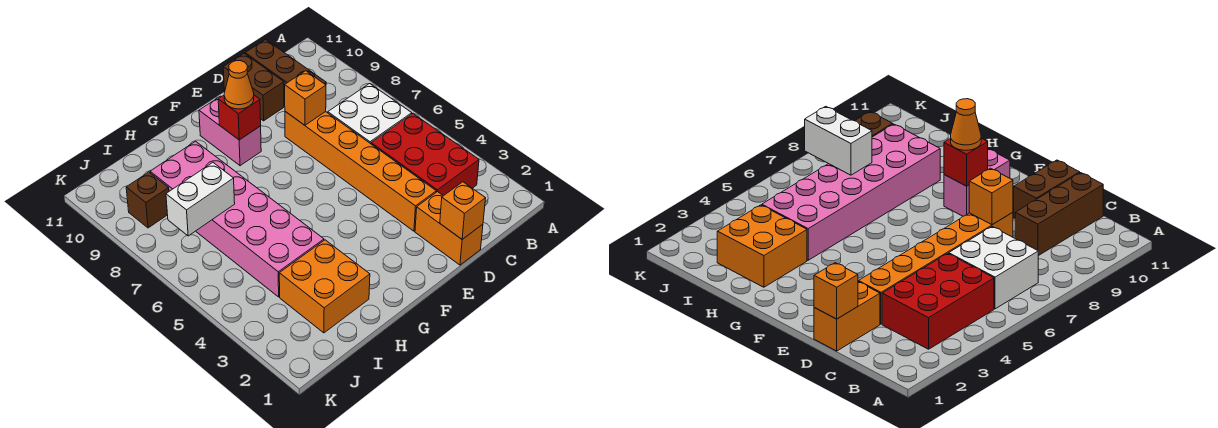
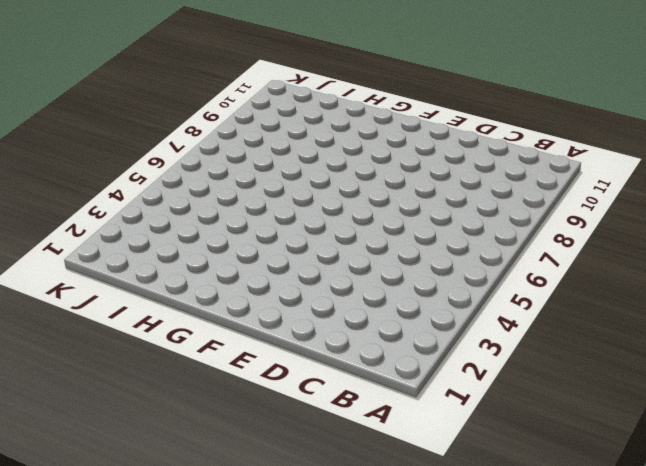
none -> red 2x3 brick [371,114,479,196]
none -> white 2x2 brick [328,84,412,144]
none -> brown 1x3 brick [245,40,326,106]

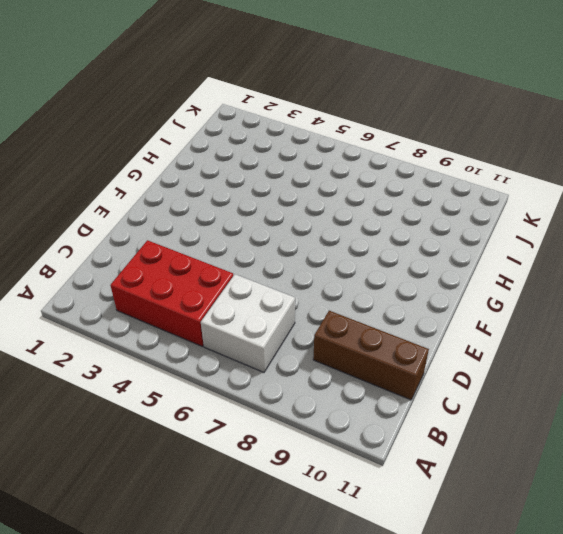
none -> orange 1x2 brick [415,192,483,265]
none -> orange 1x6 brick [285,111,436,231]
none -> brown 1x2 brick [223,54,284,121]

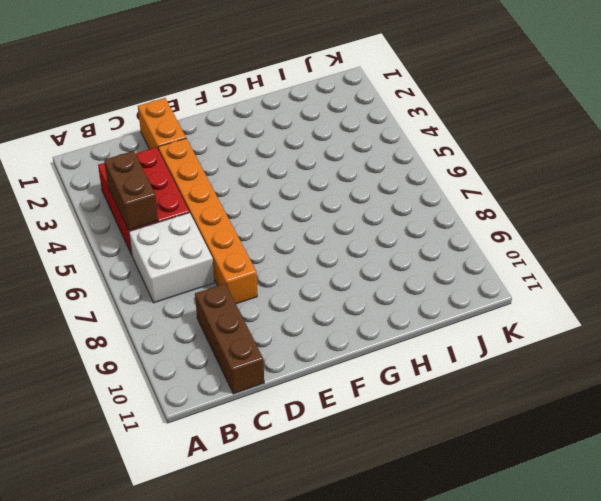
brown 1x2 brick [104,151,158,230] -> brown 1x2 brick moved to [223,54,284,121]
none -> pink 1x2 brick [199,96,261,166]
none -> orange 2x2 brick [279,240,370,333]
none -> pink 2x6 brick [150,141,324,297]

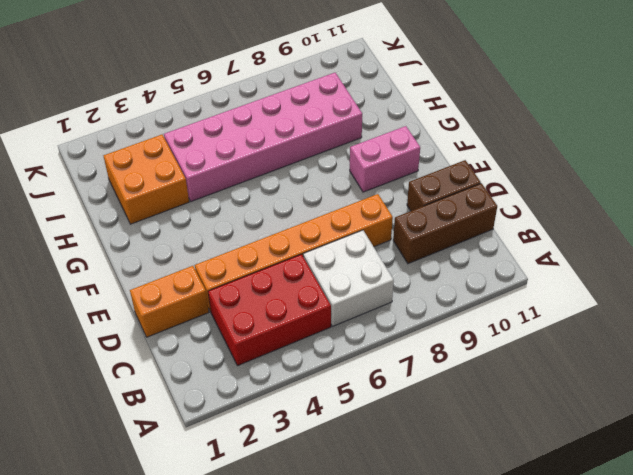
none -> brown 1x1 brick [126,172,169,228]
none -> orange 1x1 brick [440,182,486,239]
none -> orange 1x1 brick [285,71,326,125]

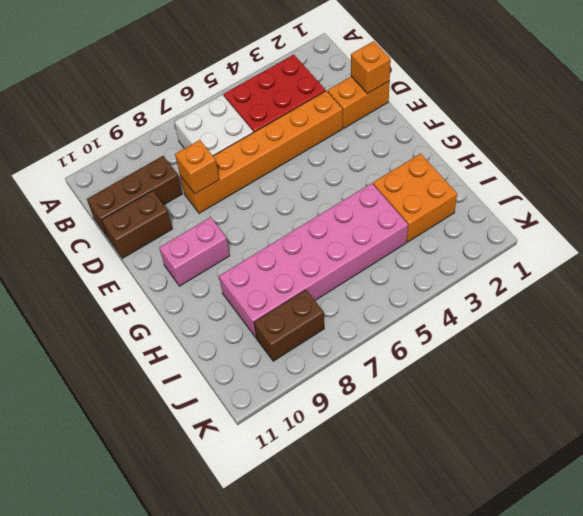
brown 1x2 brick [254,290,324,361] -> brown 1x1 brick [126,172,169,228]
none -> red 1x1 brick [218,95,261,140]
none -> white 1x2 brick [166,163,235,236]
none -> orange 1x1 cone [224,61,254,109]

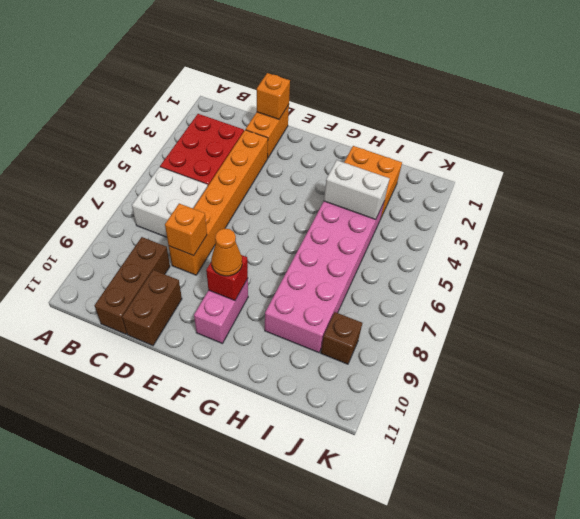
white 1x2 brick [324,160,390,220] -> white 1x2 brick moved to [166,163,235,236]

